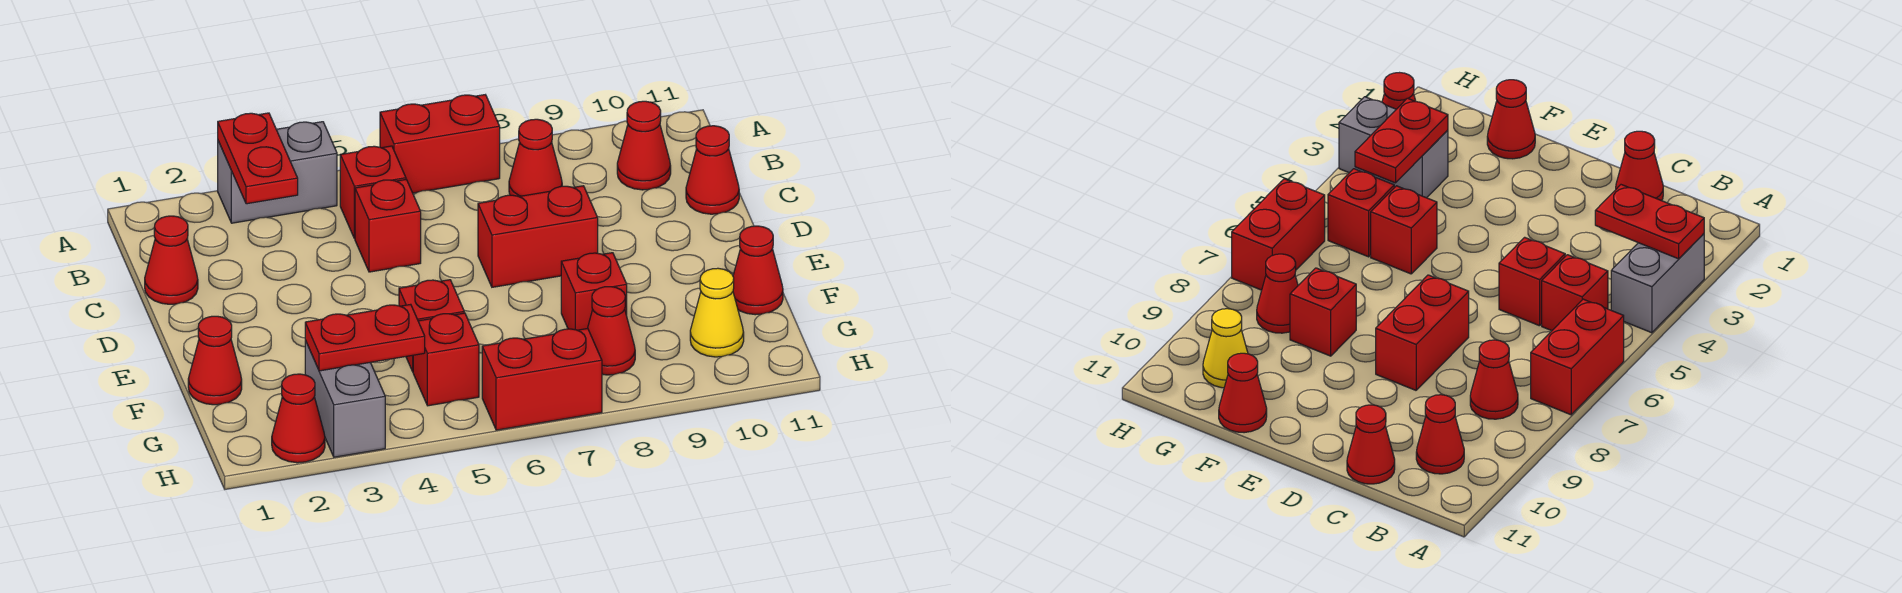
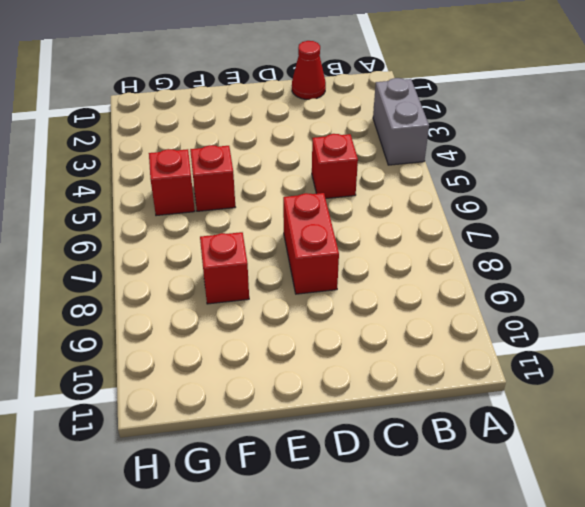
none -> red 1x2 brick [380,95,500,193]
none -> red 1x1 brick [340,146,406,239]
none -> red 1x1 cone [509,119,562,196]

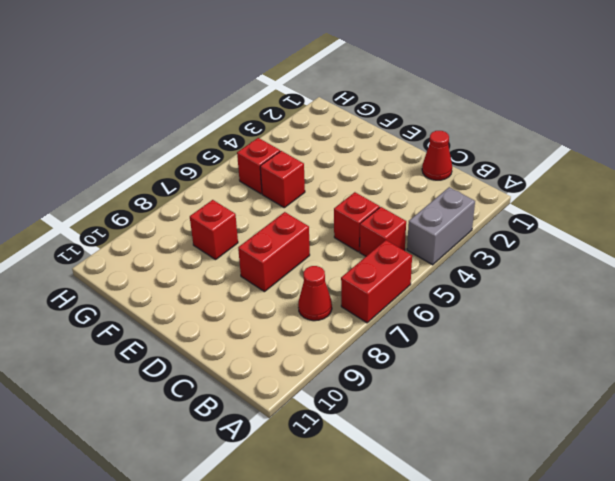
none -> red 1x1 cone [617,101,671,190]
none -> red 1x1 cone [686,126,739,214]
none -> red 1x1 cone [188,316,242,405]

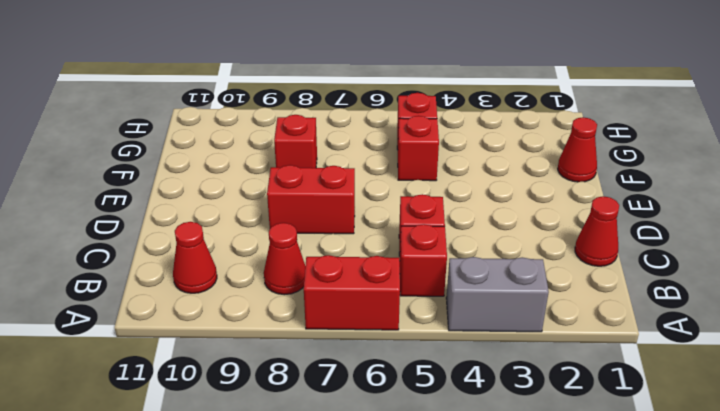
none -> red 1x1 cone [686,126,739,214]
none -> red 1x1 cone [733,226,783,315]
none -> grey 1x2 brick [305,341,385,457]

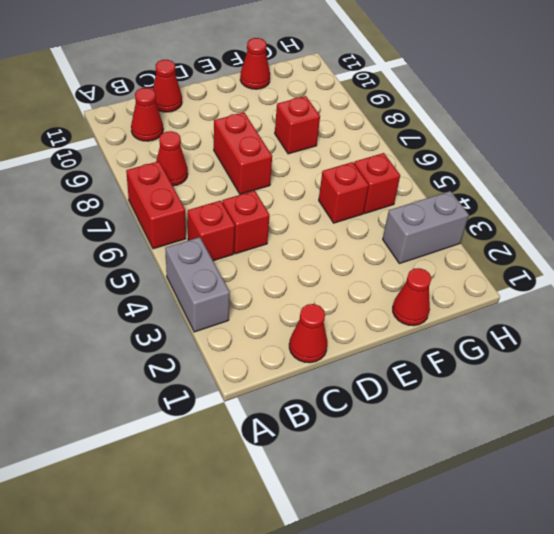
none -> red 1x1 cone [588,287,635,375]
none -> yellow 1x1 cone [690,268,744,357]
none -> red 1x1 cone [272,374,325,463]

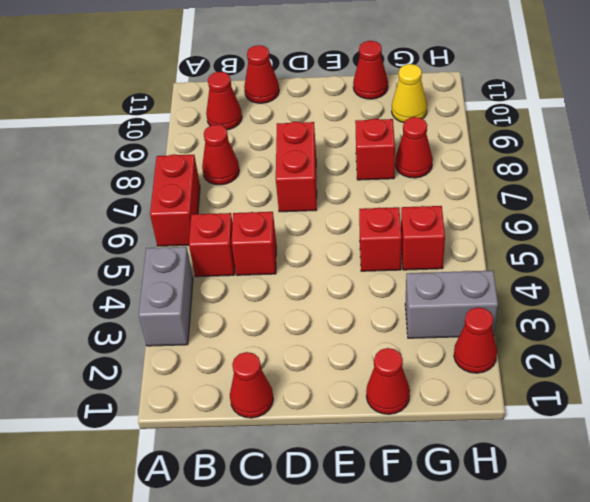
none -> red 1x2 brick [482,328,602,430]
none -> red 1x2 plate [218,113,298,204]
none -> red 1x2 plate [305,304,425,371]

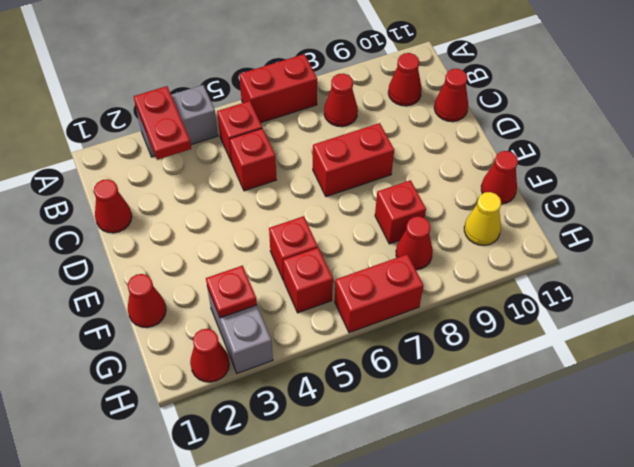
red 1x1 plate [206,266,257,318] -> red 1x2 plate [305,304,425,371]

